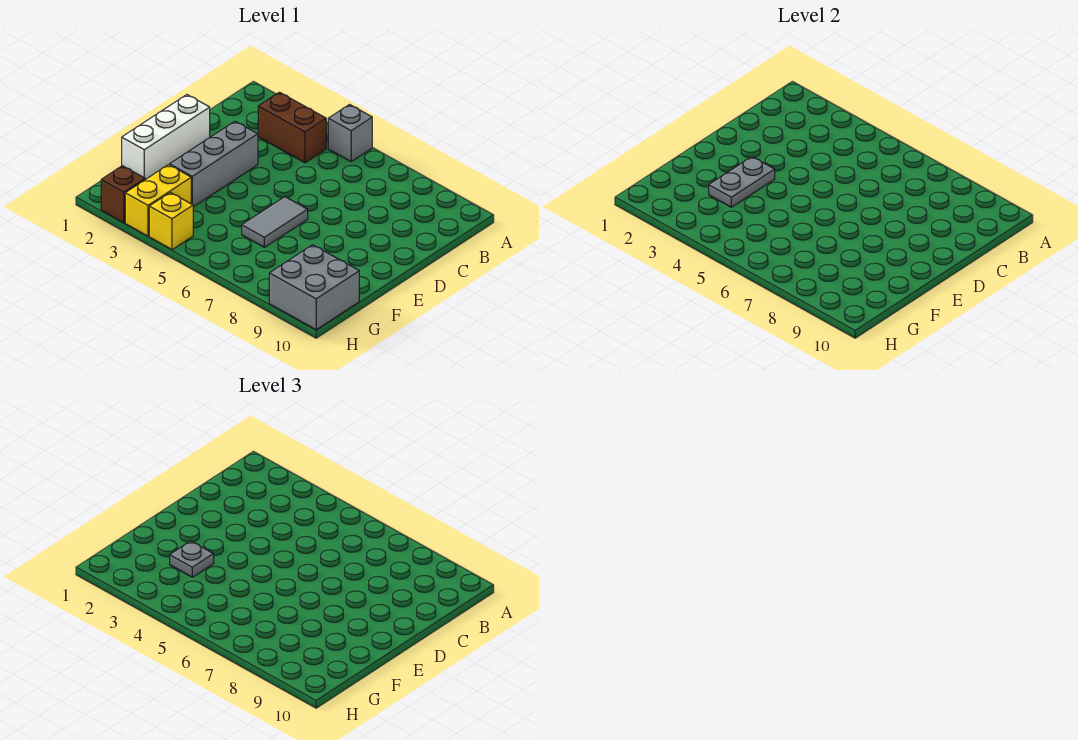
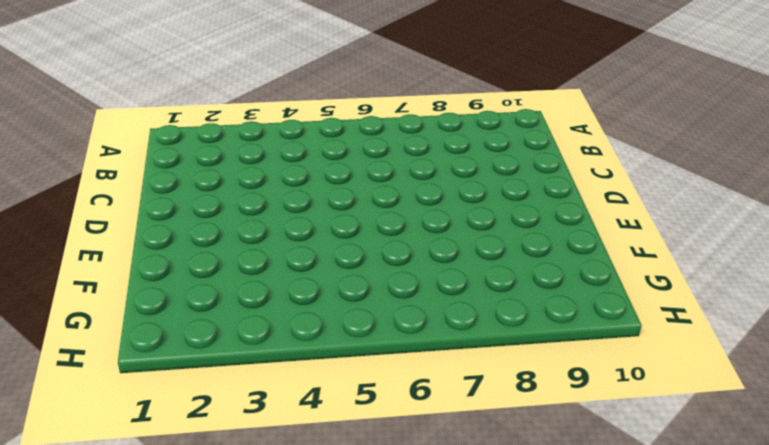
none -> grey 1x1 brick [328,105,372,161]
none -> brown 1x2 brick [258,92,326,163]

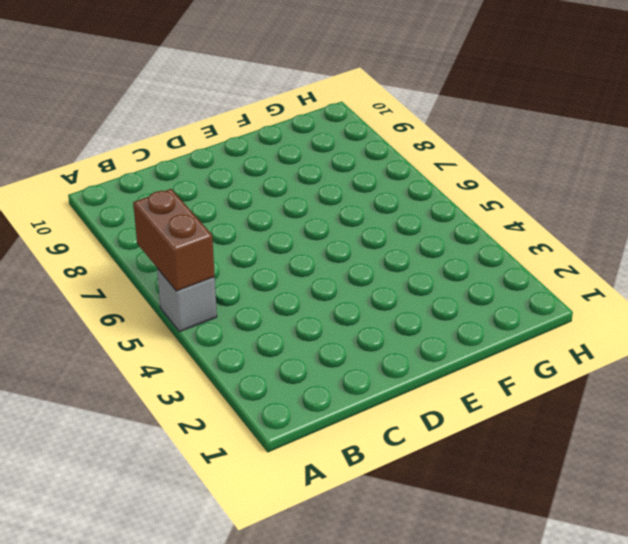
brown 1x2 brick [133,189,215,291] -> brown 1x2 brick moved to [258,92,326,163]
none -> white 1x3 brick [122,95,210,179]
none -> grey 1x3 brick [170,121,258,207]

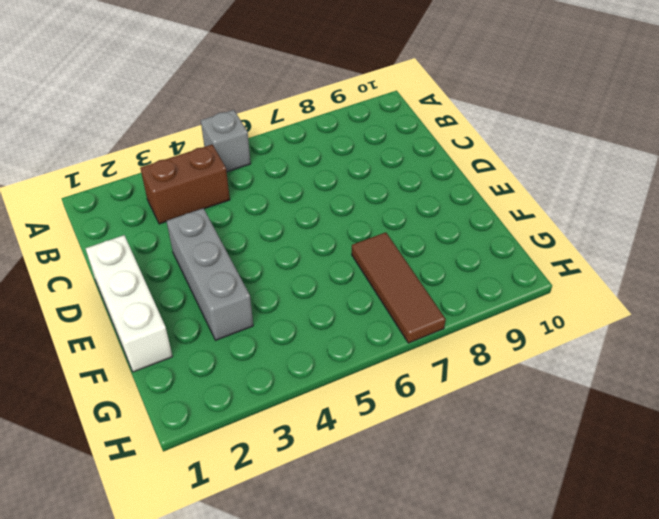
brown 1x3 tile [352,232,446,343] -> none
none -> grey 1x2 tile [242,197,308,247]
none -> yellow 1x2 brick [125,165,191,236]

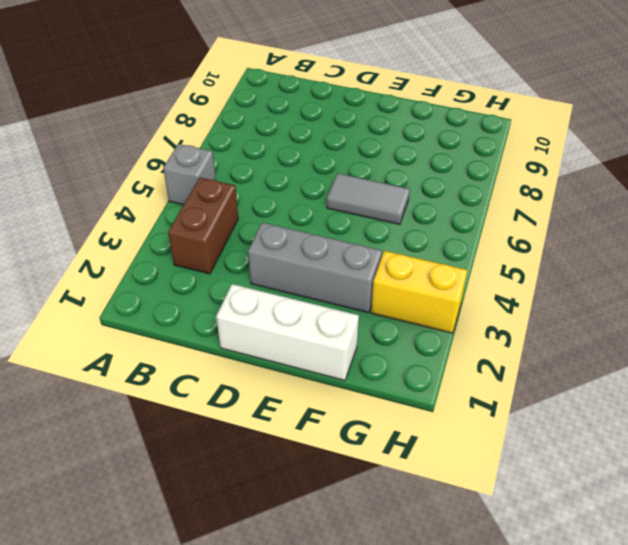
none -> grey 2x2 brick [269,245,359,330]
none -> brown 1x1 brick [101,166,145,223]

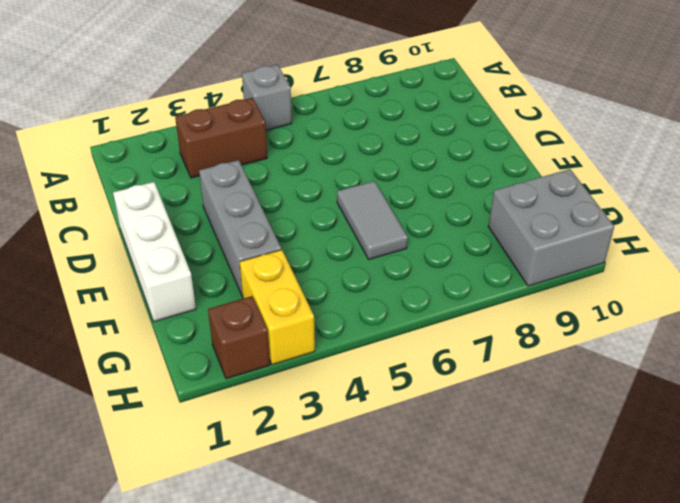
none -> yellow 1x1 brick [149,192,193,250]
none -> grey 1x2 plate [709,157,775,207]

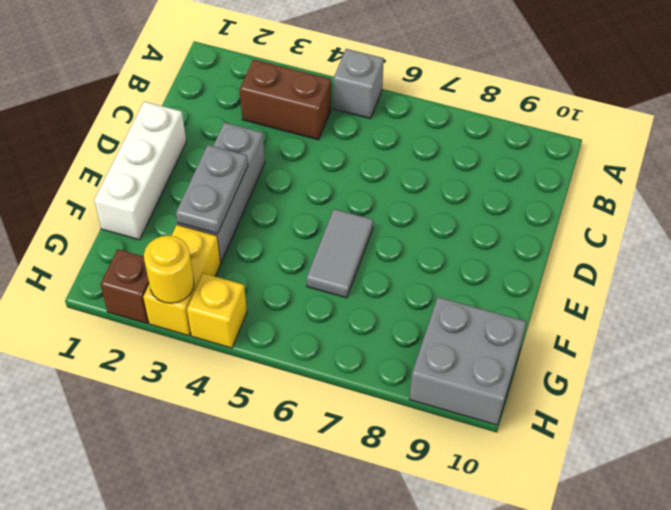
yellow 1x1 round brick [144,235,194,303] -> none
none -> grey 1x1 plate [170,541,214,577]

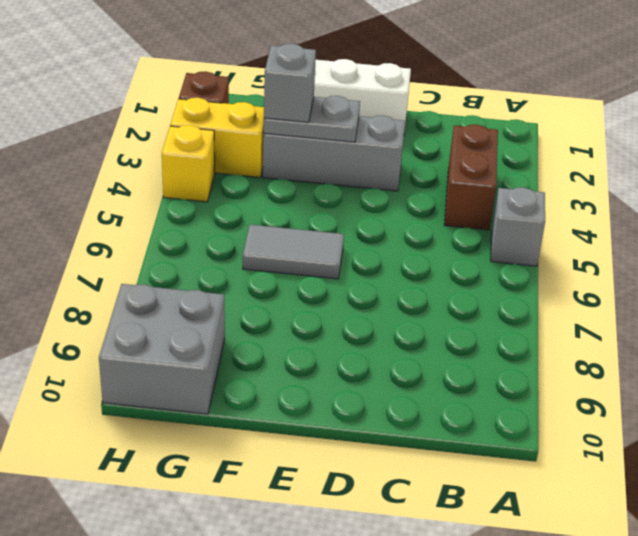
grey 1x1 brick [264,44,316,122] -> grey 1x1 plate [170,541,214,577]

